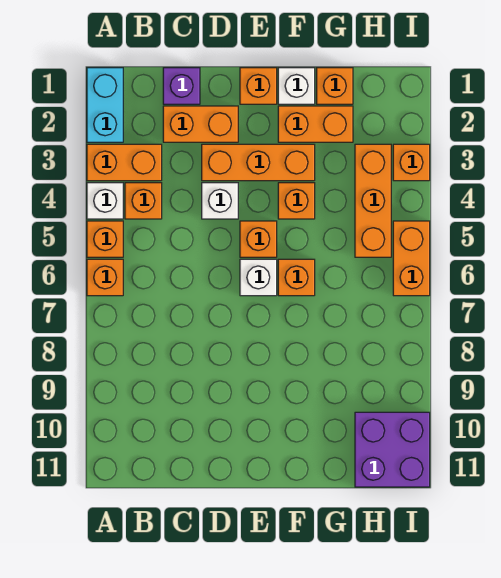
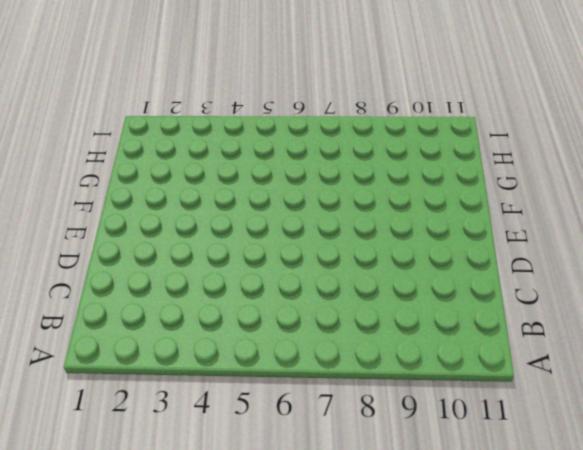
none -> cyan 1x2 brick [87,68,123,142]
none -> orange 1x2 brick [87,144,162,181]
none -> white 1x1 brick [87,183,123,219]

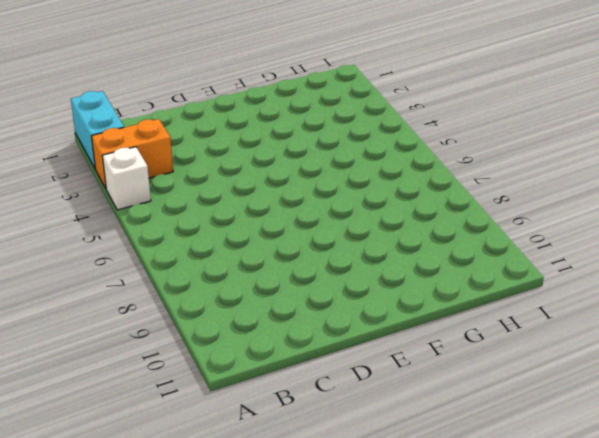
none -> orange 1x1 brick [87,221,123,257]
none -> orange 1x1 brick [87,259,123,296]
none -> orange 1x1 brick [125,183,162,219]

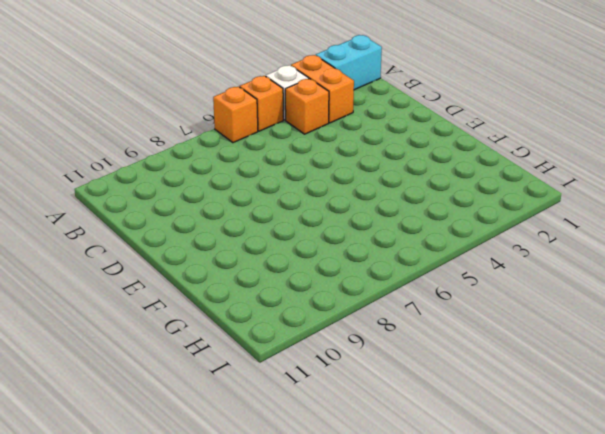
none -> purple 1x1 brick [163,68,200,104]
none -> orange 1x2 brick [163,106,238,142]
none -> orange 1x3 brick [202,144,315,181]

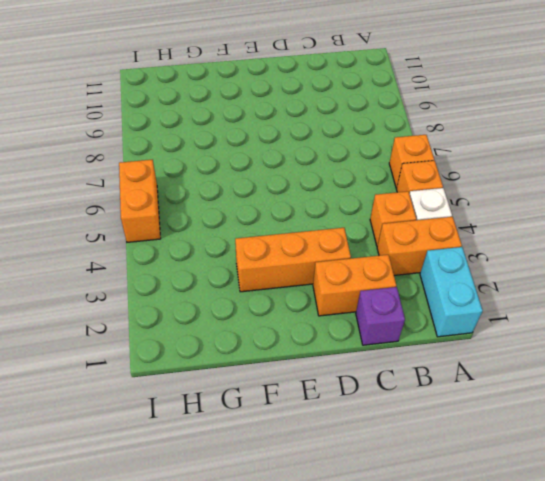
none -> white 1x1 brick [202,183,238,219]
none -> orange 1x1 brick [240,68,277,104]
none -> orange 1x1 brick [240,221,277,257]

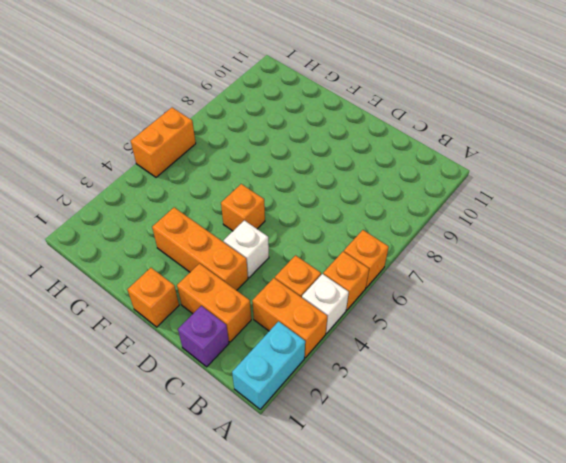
none -> white 1x1 brick [240,259,277,296]
none -> white 1x1 brick [278,68,315,104]
none -> orange 1x2 brick [278,106,353,142]

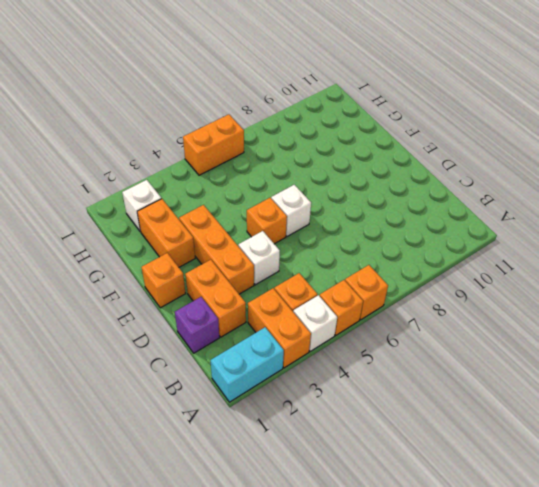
white 1x1 brick [122,180,161,232] -> white 1x1 brick moved to [278,68,315,104]
none -> orange 1x1 brick [278,183,315,219]
none -> orange 1x1 brick [278,259,315,296]
none -> orange 1x1 brick [317,68,353,104]

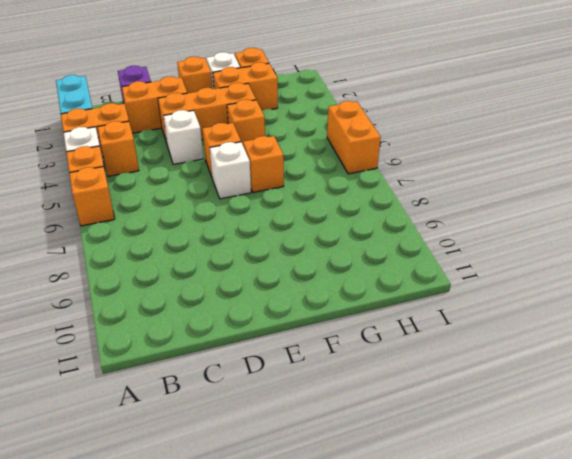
none -> orange 1x3 brick [355,144,391,257]
none -> purple 2x2 brick [355,412,430,487]
none -> orange 1x1 brick [393,144,430,181]

